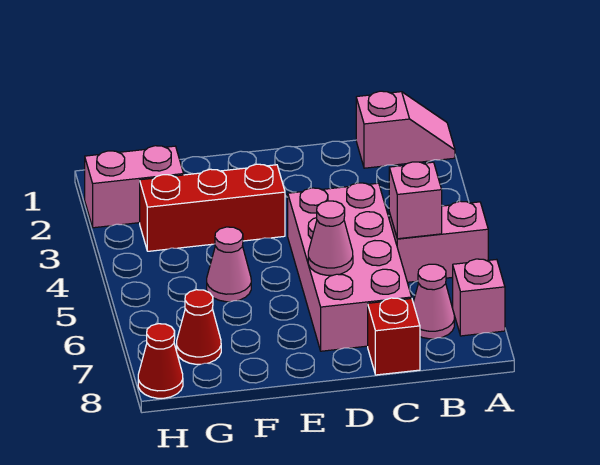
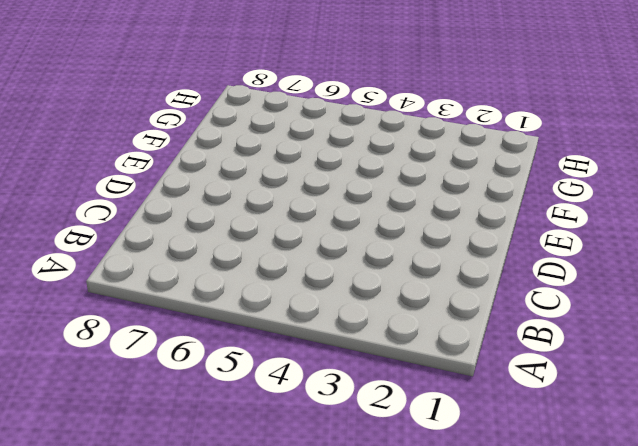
none -> pink 1x2 slope [356,91,455,168]
none -> pink 1x2 brick [389,201,488,282]
none -> pink 1x1 brick [453,259,505,336]

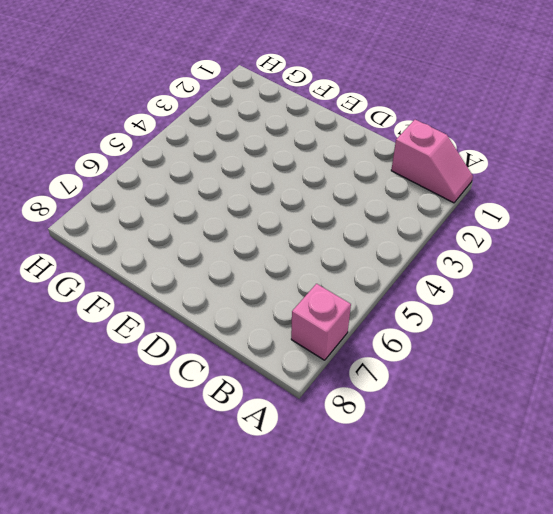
none -> pink 1x2 brick [389,201,488,282]
none -> pink 1x1 cone [413,264,454,339]
none -> pink 2x4 brick [288,183,412,351]

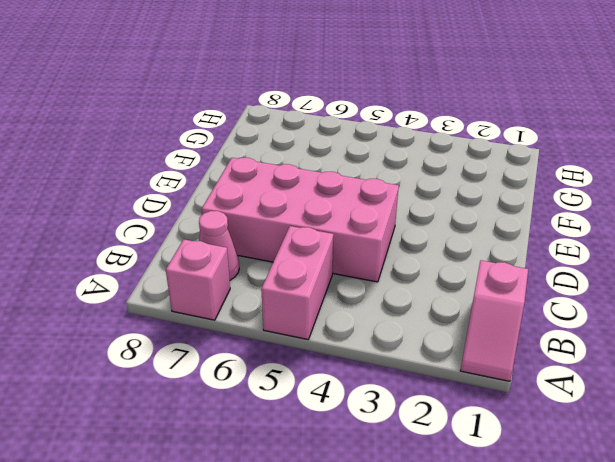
none -> red 1x1 brick [368,298,420,375]
none -> red 1x3 brick [140,164,285,251]
none -> pink 1x1 cone [207,227,251,302]

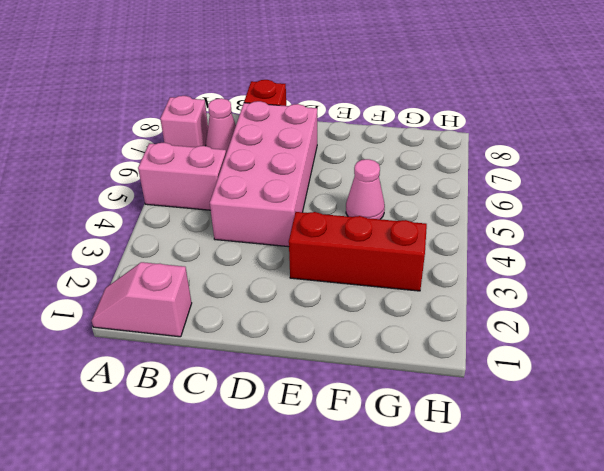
none -> pink 1x2 brick [85,146,184,228]
none -> red 1x1 cone [177,290,221,364]
none -> red 1x1 cone [138,324,183,398]

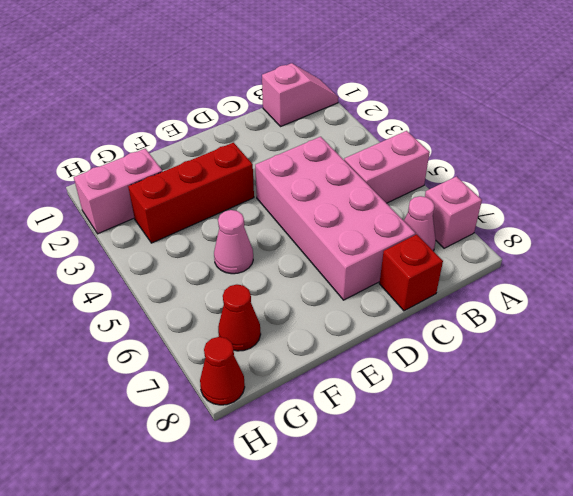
none -> pink 1x1 brick [389,162,442,239]
none -> pink 1x1 cone [308,201,353,275]

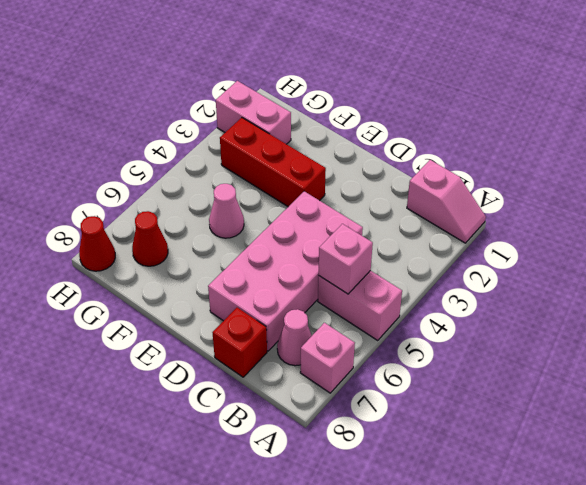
none -> pink 1x1 cone [308,201,353,275]

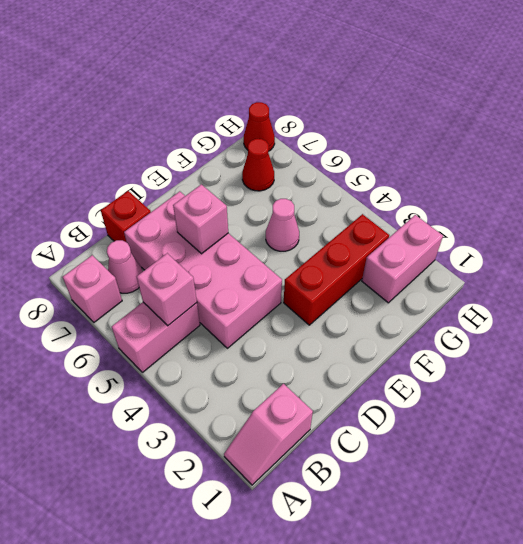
pink 1x1 brick [173,184,228,254] -> pink 1x1 cone [308,201,353,275]

